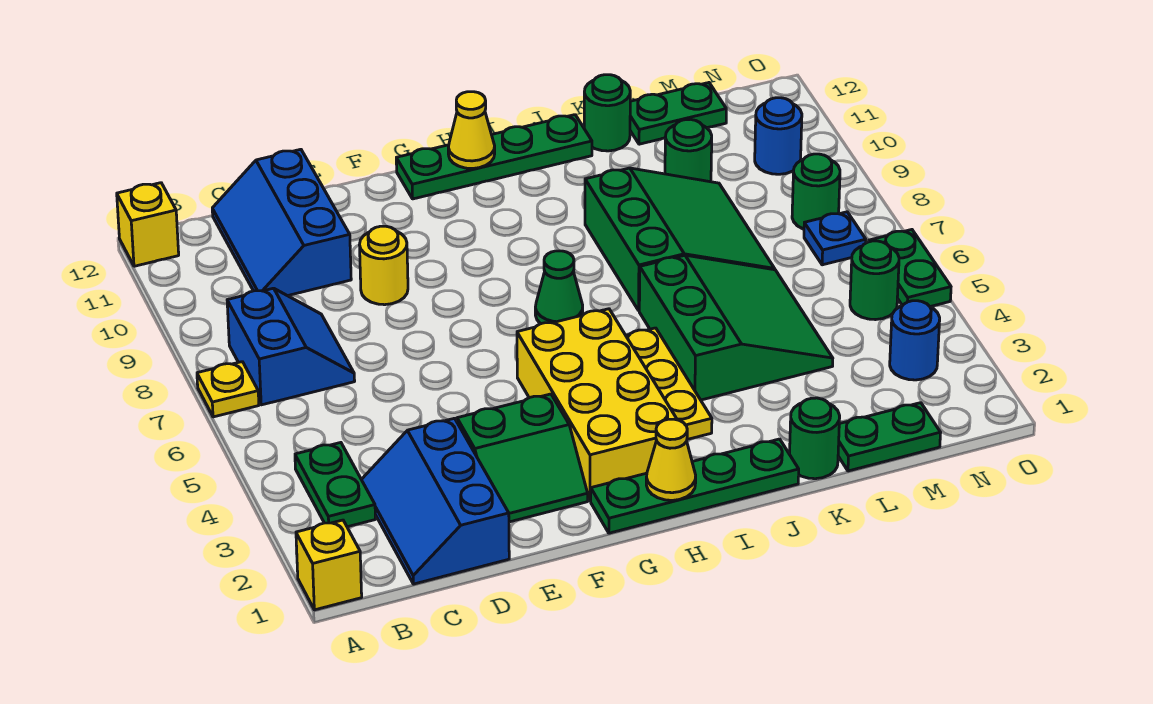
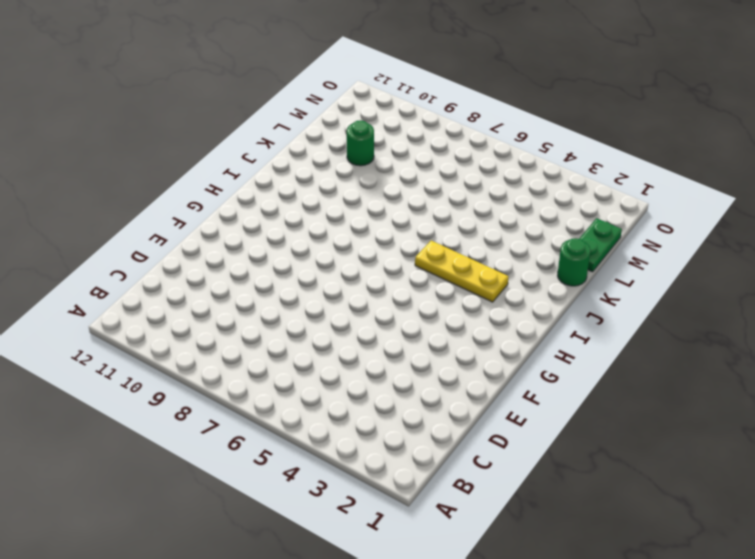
none -> yellow 1x1 brick [296,520,362,610]
none -> yellow 1x1 plate [197,362,259,417]
none -> yellow 1x1 brick [117,183,179,266]

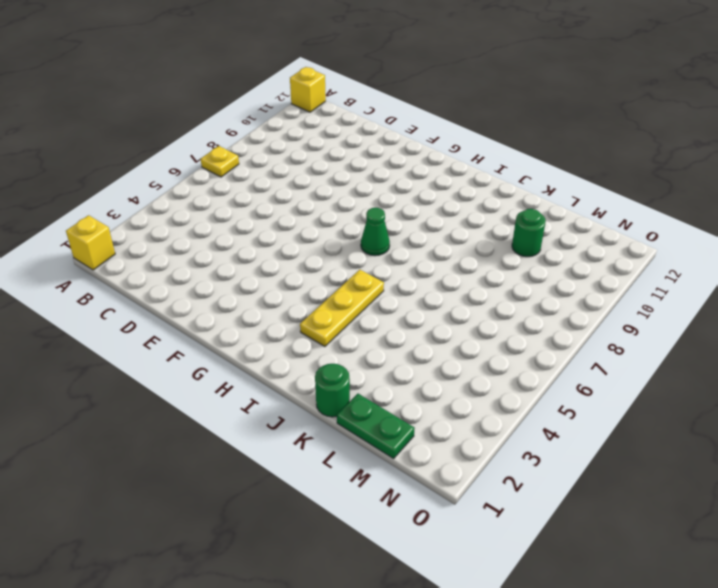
none -> green 1x2 plate [295,443,375,527]
none -> blue 2x2 slope [227,288,355,405]
none -> blue 2x3 slope [361,418,509,584]

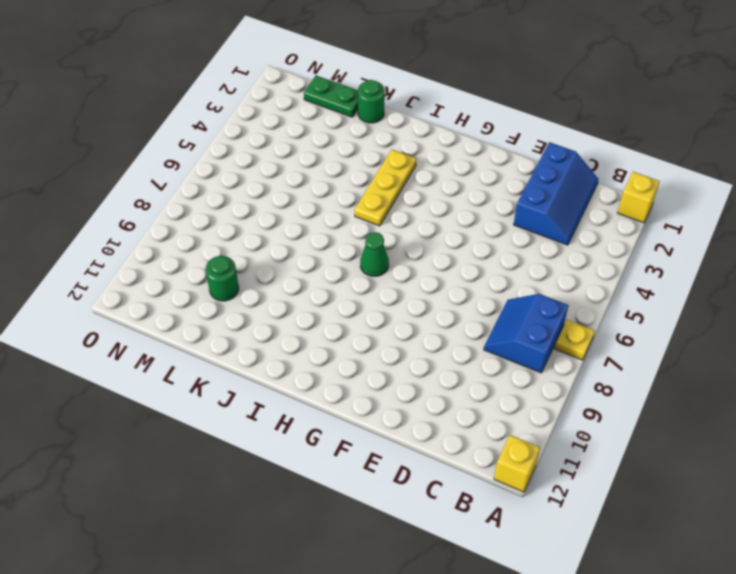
none -> green 1x2 plate [295,443,375,527]
none -> blue 2x3 slope [212,149,351,296]
none -> green 2x2 slope [457,394,588,522]

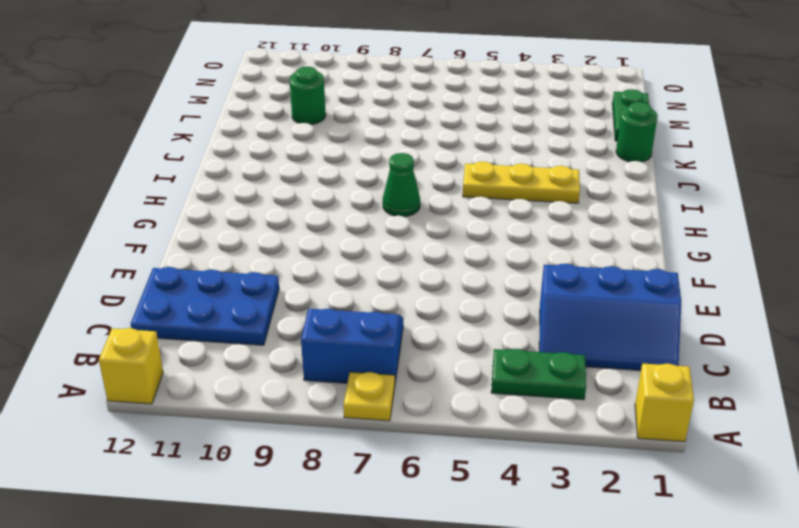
blue 2x3 plate [131,267,279,345] -> blue 2x3 slope [212,149,351,296]
none -> green 2x2 slope [457,394,588,522]
none -> yellow 1x1 round brick [360,226,408,305]
none -> green 1x4 plate [591,439,799,533]

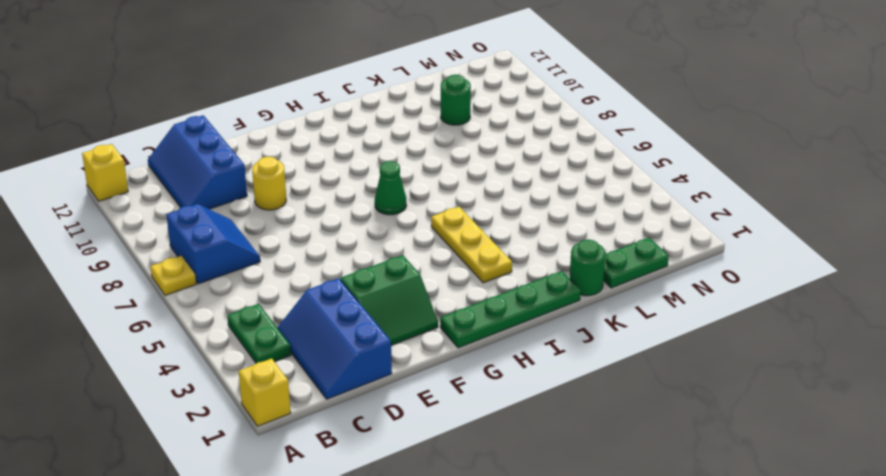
none -> yellow 2x4 brick [517,309,677,501]
none -> green 1x4 plate [396,115,592,199]
none -> green 3x3 slope [639,255,833,400]

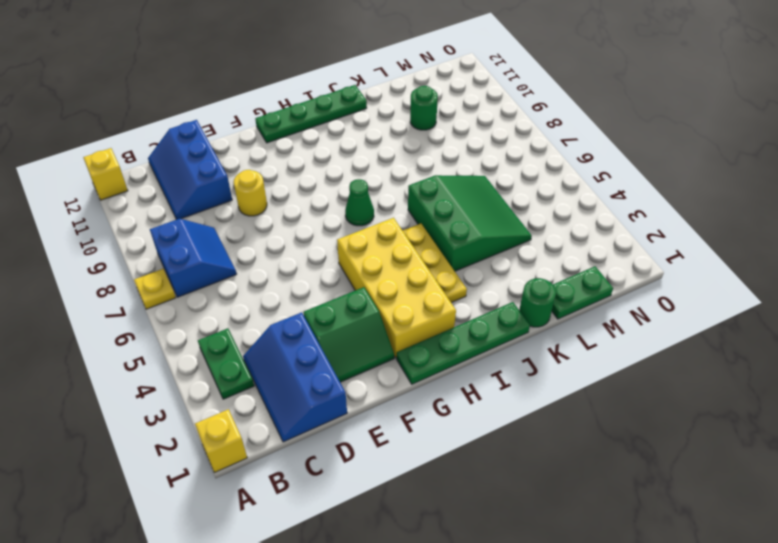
none -> green 3x3 slope [585,168,775,310]
none -> green 1x1 round brick [584,75,630,151]
none -> green 1x2 plate [630,83,726,144]

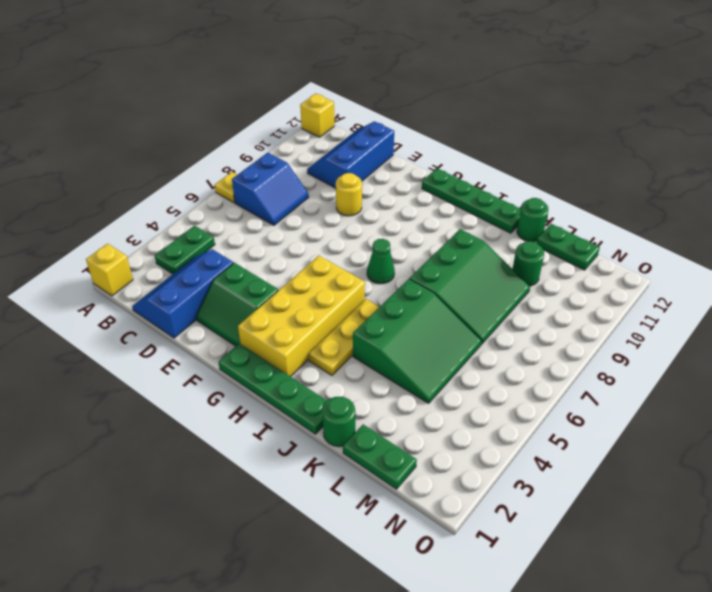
none -> blue 1x1 round brick [890,301,940,380]
none -> green 1x1 round brick [850,241,899,320]
none -> blue 1x1 plate [804,212,866,265]

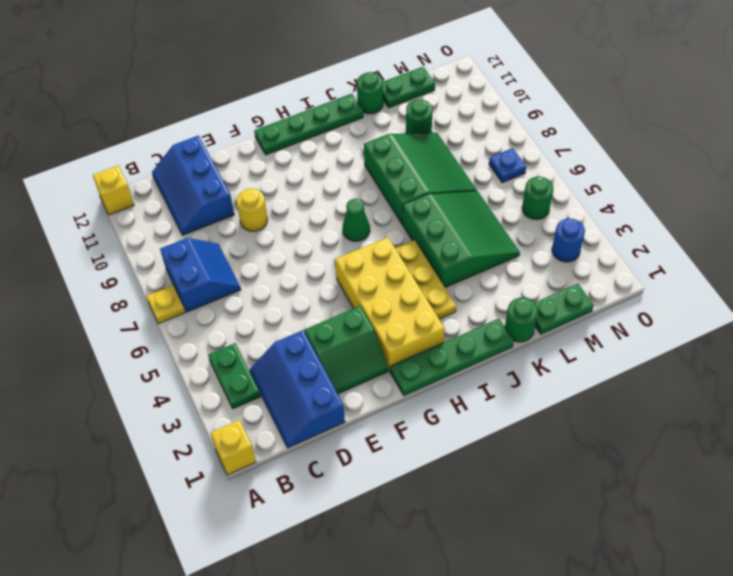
none -> green 1x1 round brick [792,154,840,229]
none -> blue 1x1 round brick [755,98,802,174]
none -> green 1x2 plate [869,230,951,307]

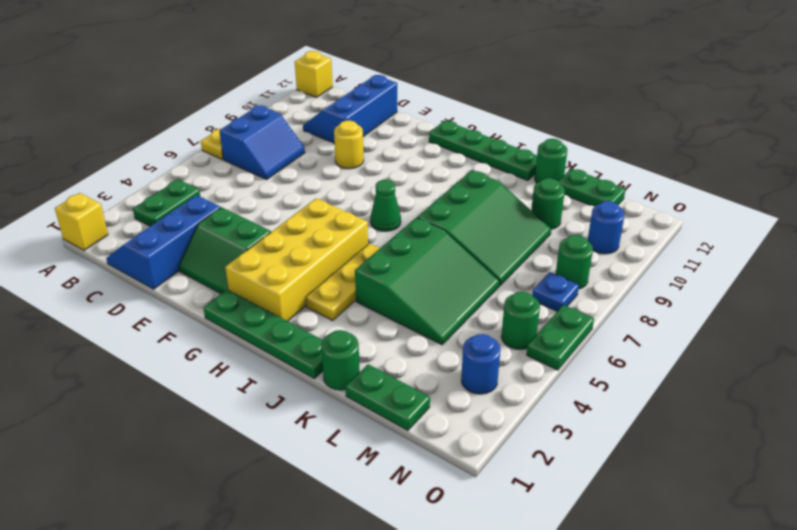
none -> yellow 1x1 cone [646,419,696,500]
none -> yellow 1x1 cone [448,92,495,169]

